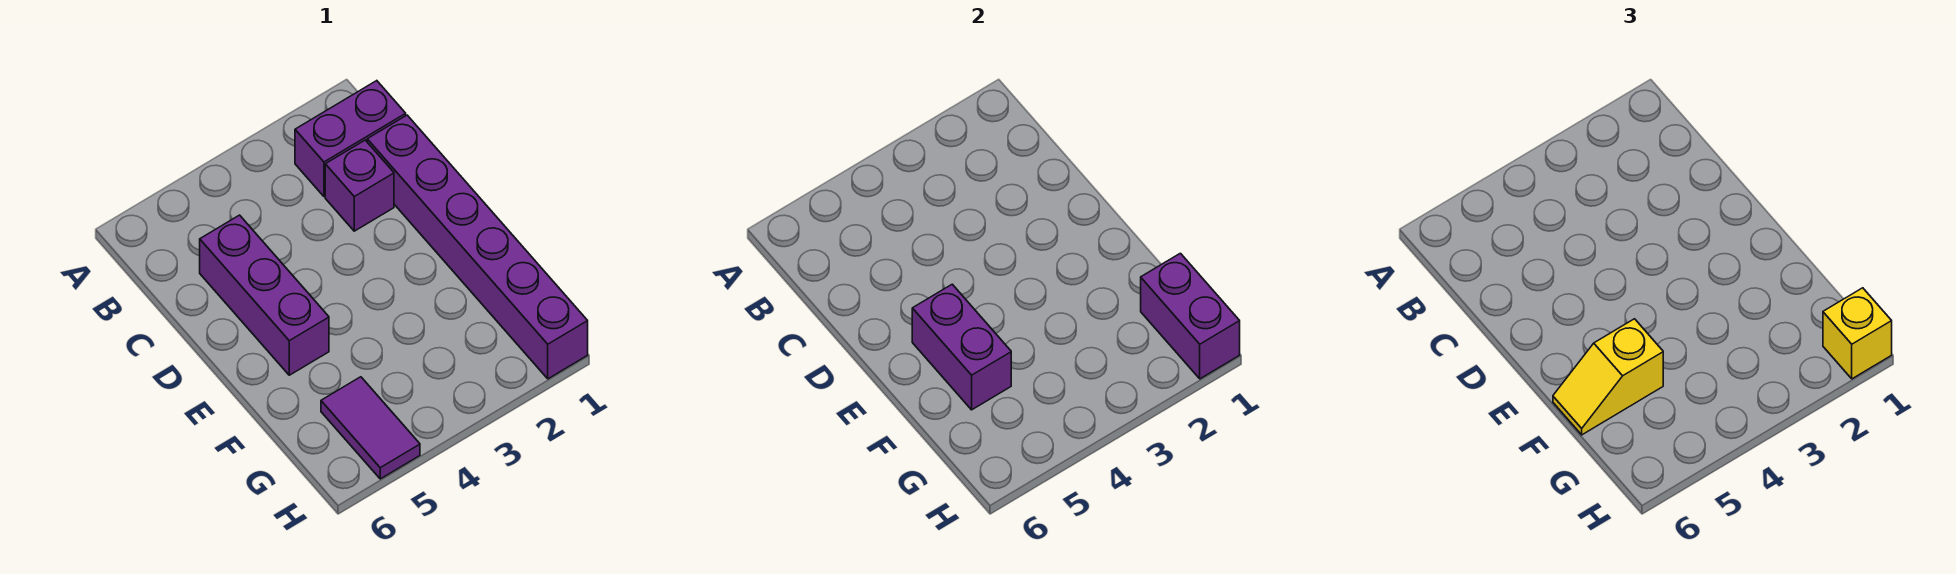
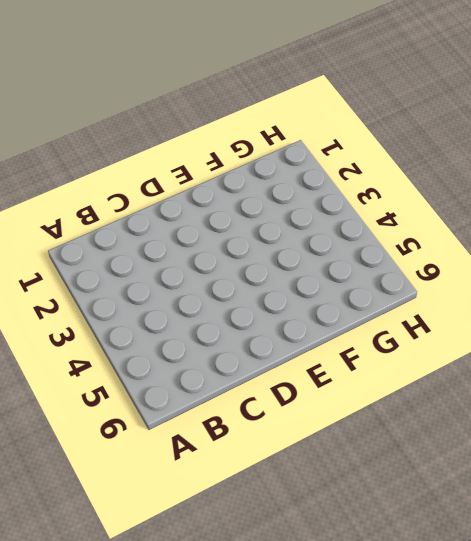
none -> purple 1x2 brick [295,81,406,197]
none -> purple 1x6 brick [367,115,588,379]

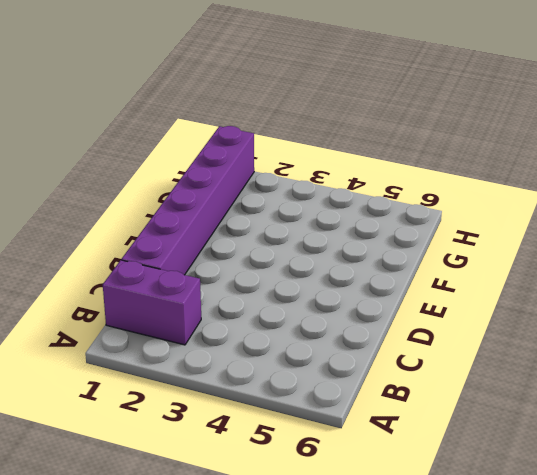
none -> purple 1x1 brick [325,140,394,231]
none -> purple 1x3 brick [200,215,329,375]

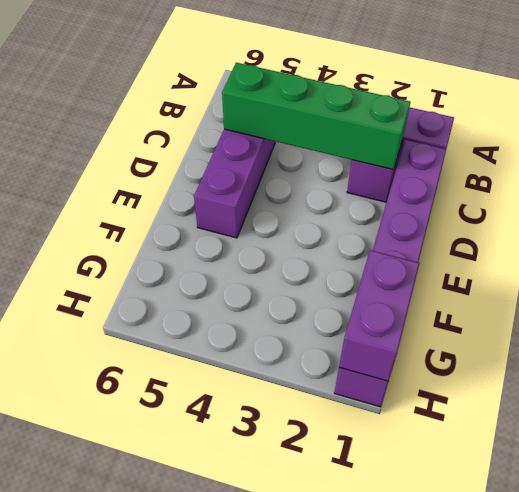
green 1x4 brick [222,63,410,170] -> none
none -> purple 1x2 tile [321,377,420,479]
none -> purple 1x2 brick [912,284,1011,410]

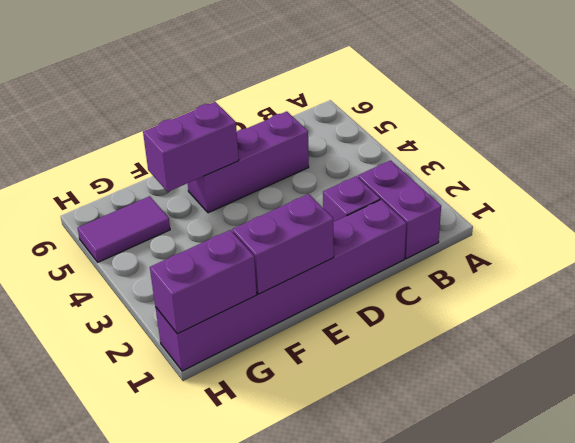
purple 1x2 brick [232,194,334,294] -> none
none -> yellow 1x2 slope [1553,319,1663,435]
none -> yellow 1x1 brick [1823,288,1892,379]

